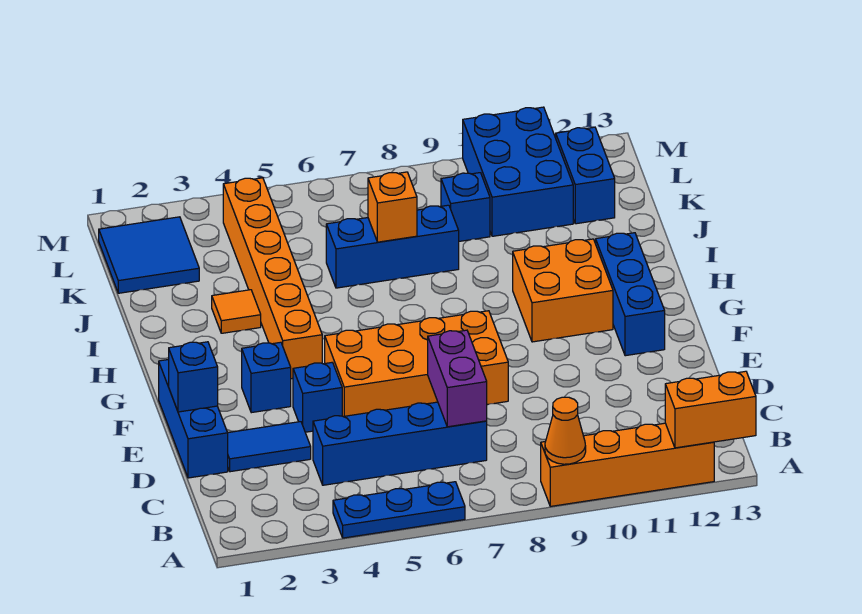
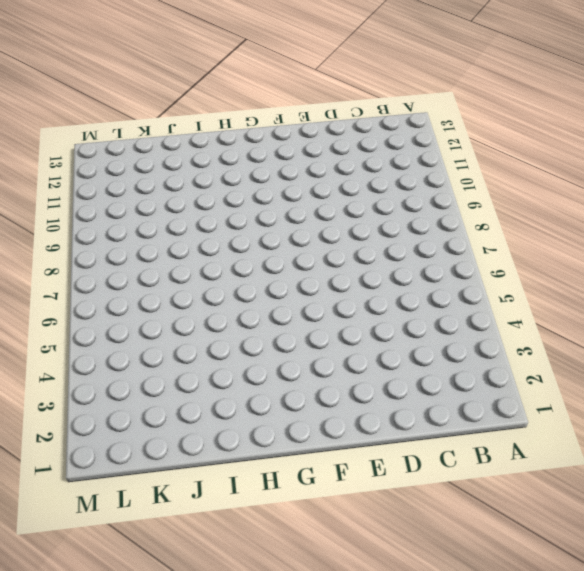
none -> blue 1x3 plate [333,482,465,538]
none -> orange 1x4 brick [541,423,714,506]
none -> blue 1x4 brick [313,402,487,485]

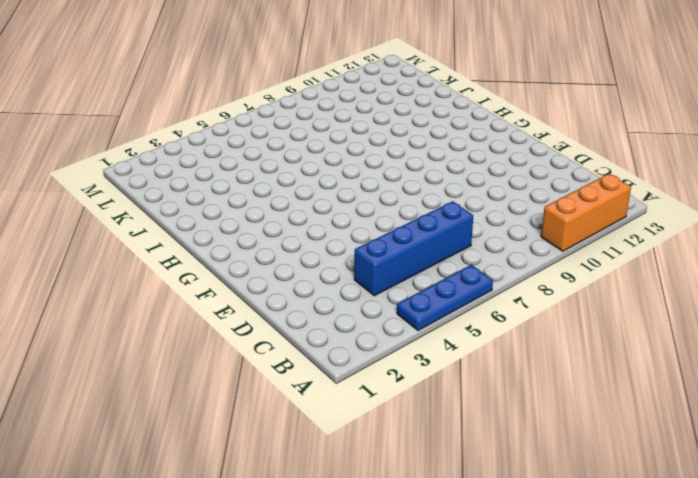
orange 1x3 brick [541,174,631,251] -> orange 1x4 brick [541,423,714,506]
none -> blue 1x3 brick [159,359,228,478]
none -> blue 1x2 tile [228,422,311,472]
none -> blue 1x1 brick [293,362,342,432]

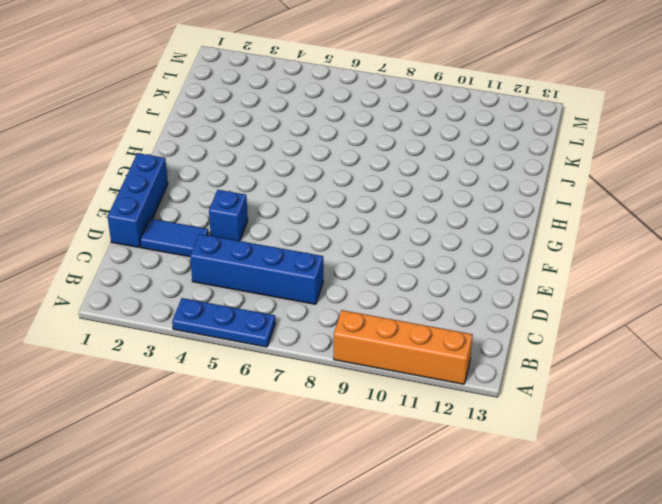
none -> orange 2x4 brick [325,311,508,417]
none -> blue 1x1 brick [242,342,291,413]
none -> blue 1x3 brick [596,233,665,356]

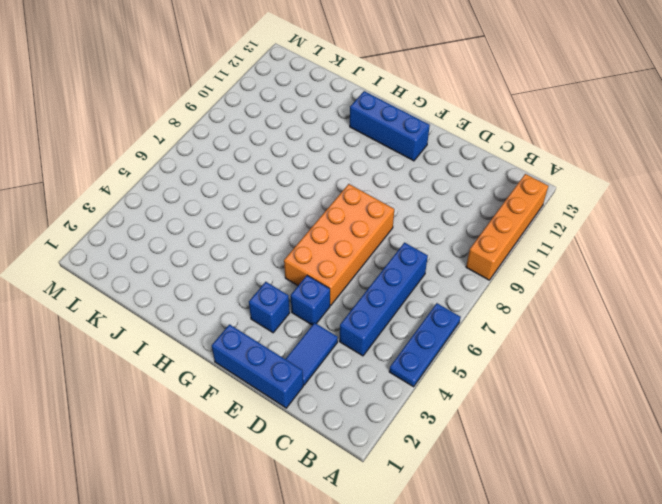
none -> orange 1x6 brick [223,178,322,379]
none -> orange 2x2 brick [513,239,613,342]
none -> orange 1x1 tile [212,290,261,333]

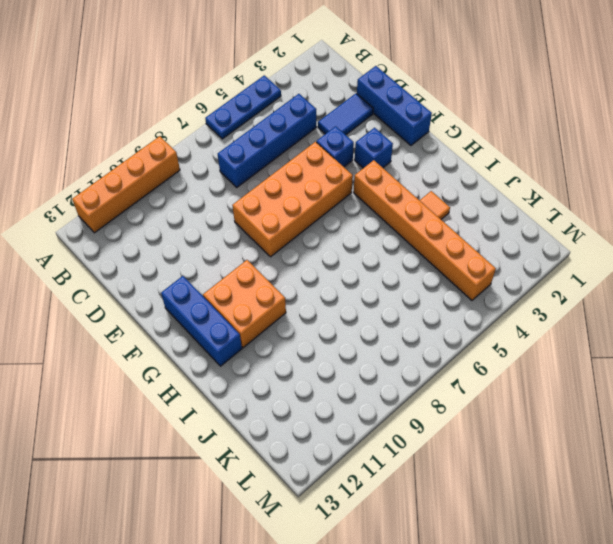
none -> blue 1x3 brick [326,205,459,288]
none -> blue 2x2 tile [99,217,199,293]
none -> blue 1x1 brick [441,173,490,241]

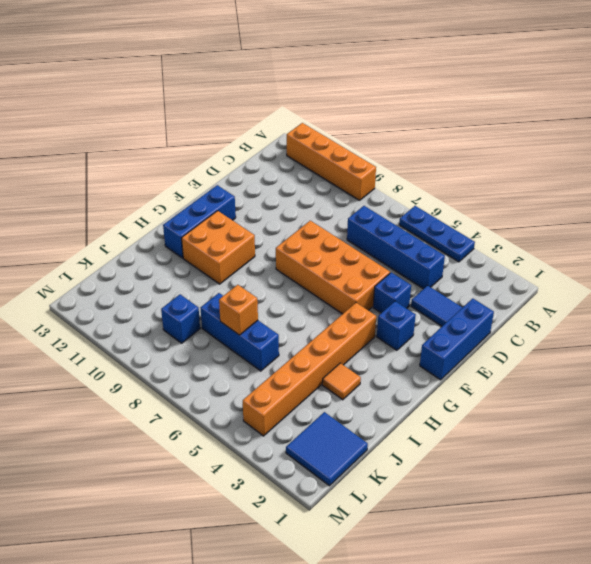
none -> blue 2x3 brick [463,107,573,236]
none -> blue 1x2 brick [556,127,615,224]
none -> orange 1x1 cone [545,397,586,464]

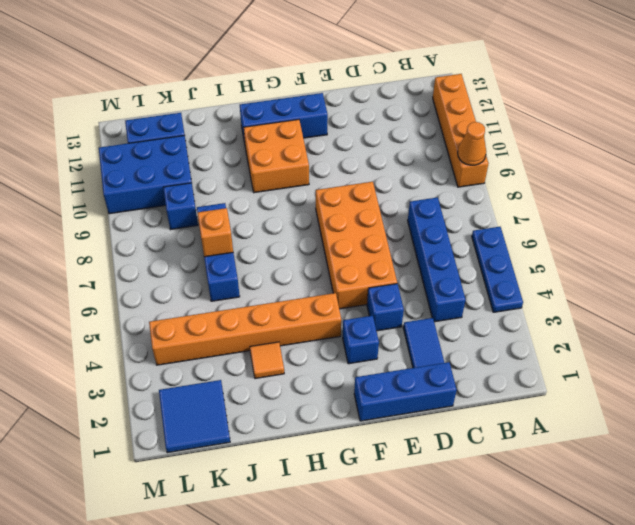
none -> orange 1x2 brick [665,371,756,448]
none -> purple 1x2 brick [428,330,487,427]
none -> blue 1x1 brick [169,342,218,412]

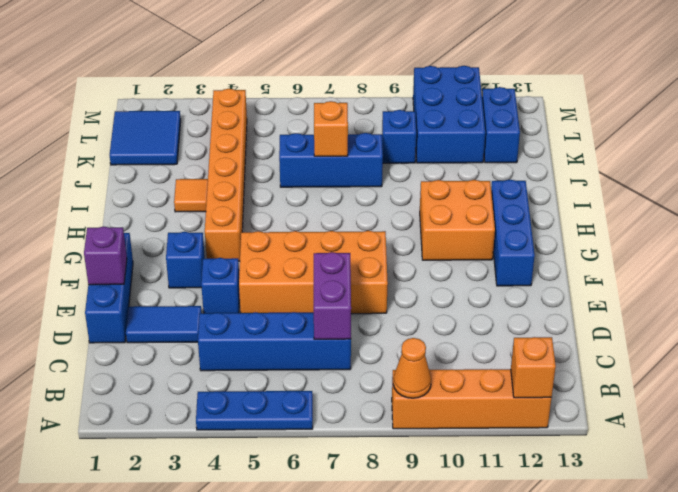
orange 1x1 brick [511,337,556,398] -> orange 1x2 brick [665,371,756,448]
purple 1x1 brick [84,227,127,285] -> blue 1x1 brick [169,342,218,412]

